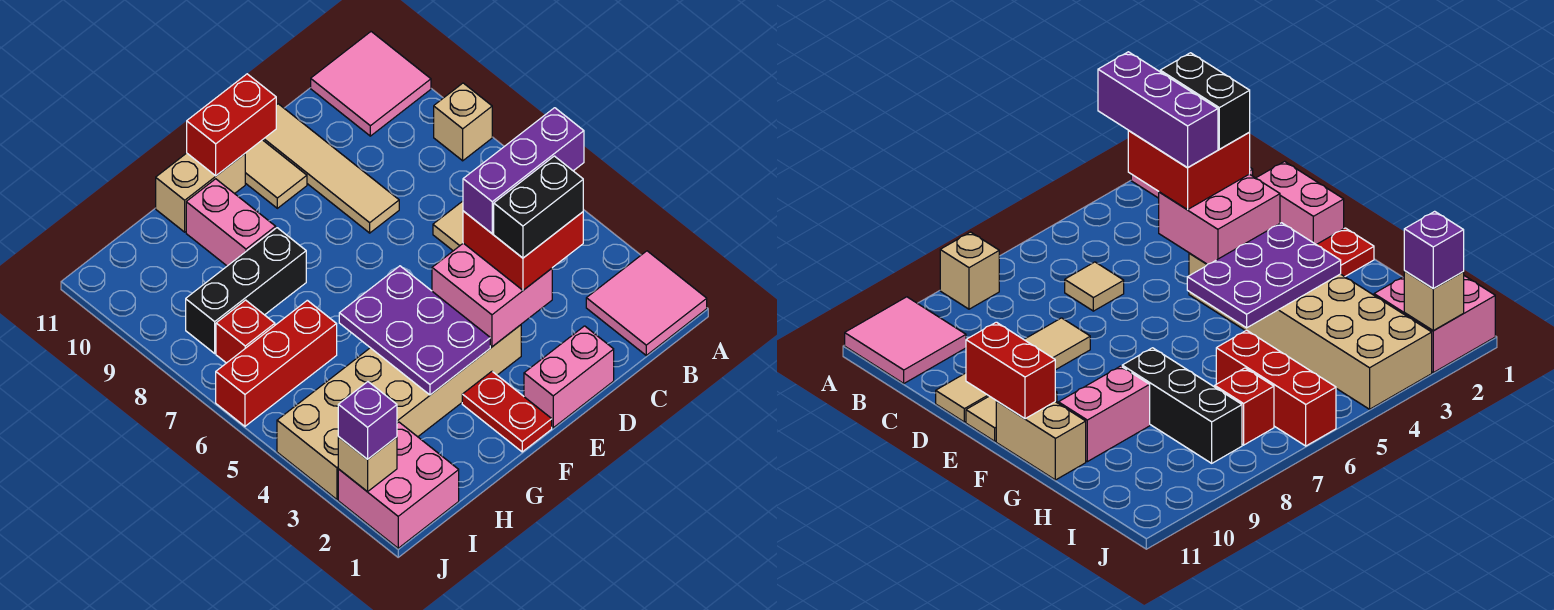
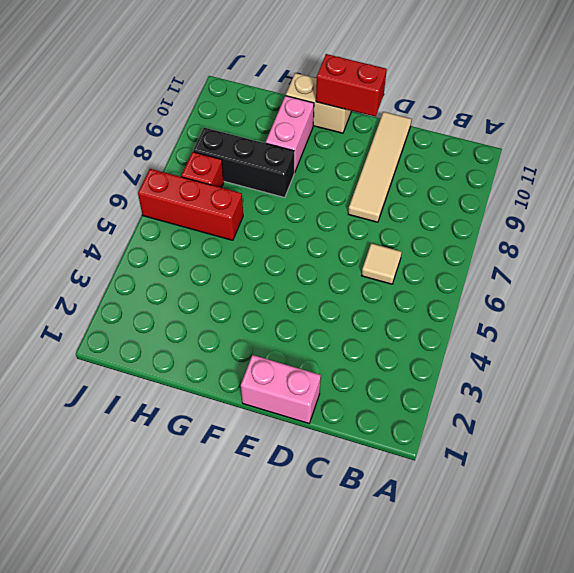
none -> pink 2x2 tile [586,251,707,355]
none -> tan 1x1 brick [434,83,492,161]
none -> pink 2x2 tile [311,32,431,136]

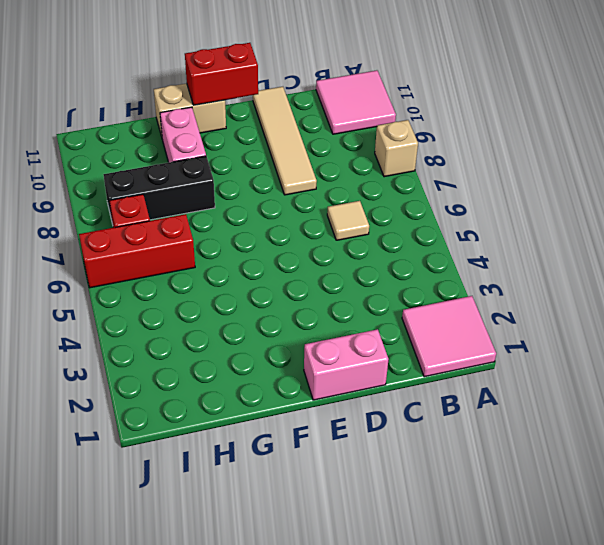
none -> tan 2x6 brick [277,325,521,499]
none -> tan 1x2 tile [245,140,307,208]
none -> red 1x2 plate [462,372,552,452]

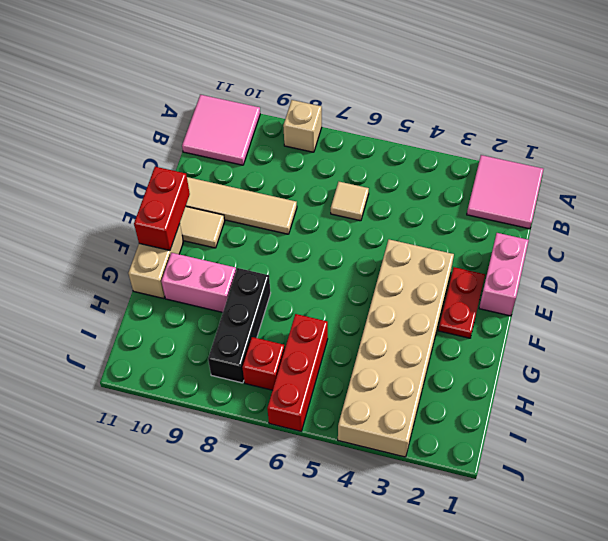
red 1x2 plate [438,267,485,338] -> red 1x2 plate turned to [462,372,552,452]
none -> pink 2x2 brick [338,422,459,548]
none -> pink 2x2 brick [432,243,552,347]
none -> purple 2x3 plate [339,266,490,395]

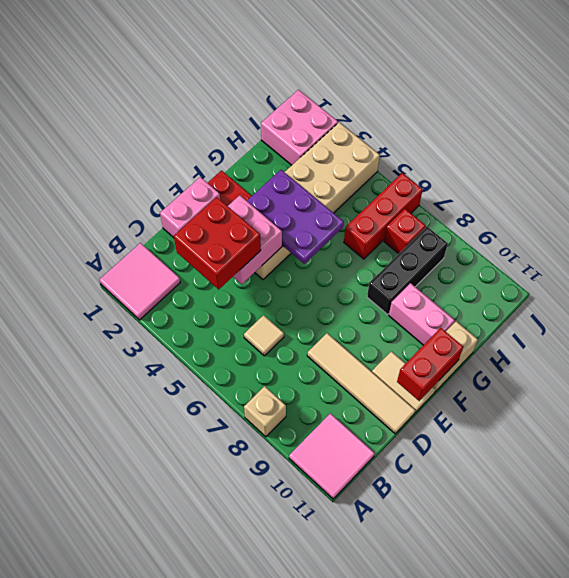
none -> tan 1x1 brick [338,437,397,492]
none -> purple 1x1 brick [338,382,397,459]
none -> purple 1x3 brick [463,108,584,233]

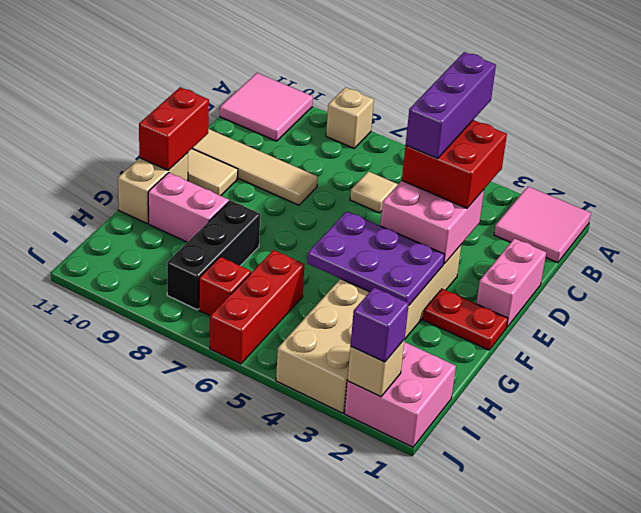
none -> black 1x2 brick [494,156,583,258]

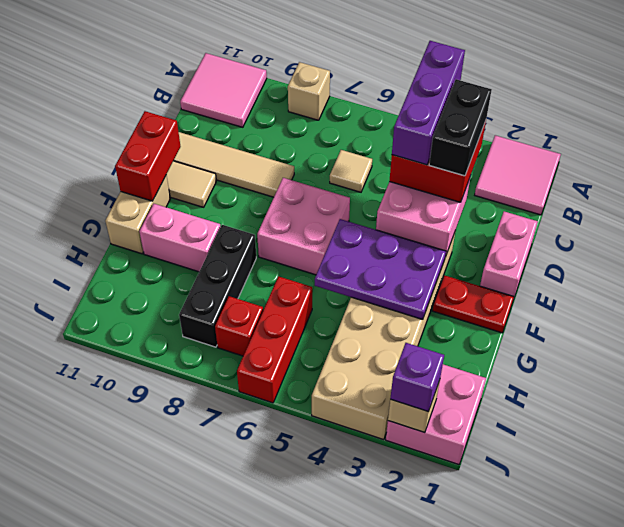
pink 2x2 brick [257,178,350,275] -> none

